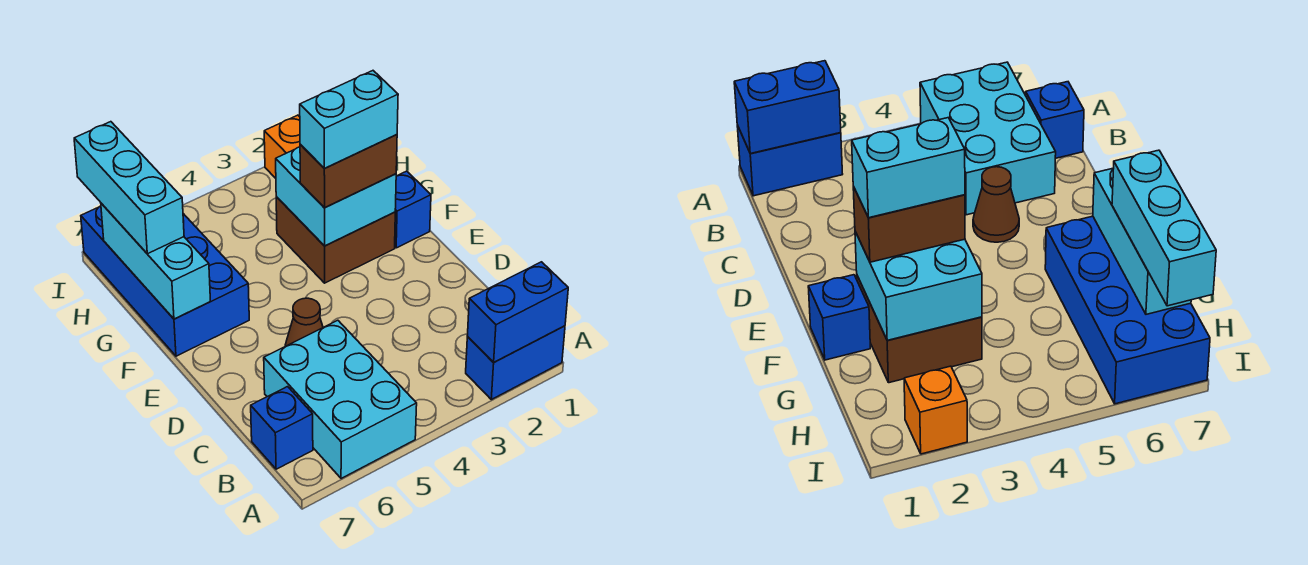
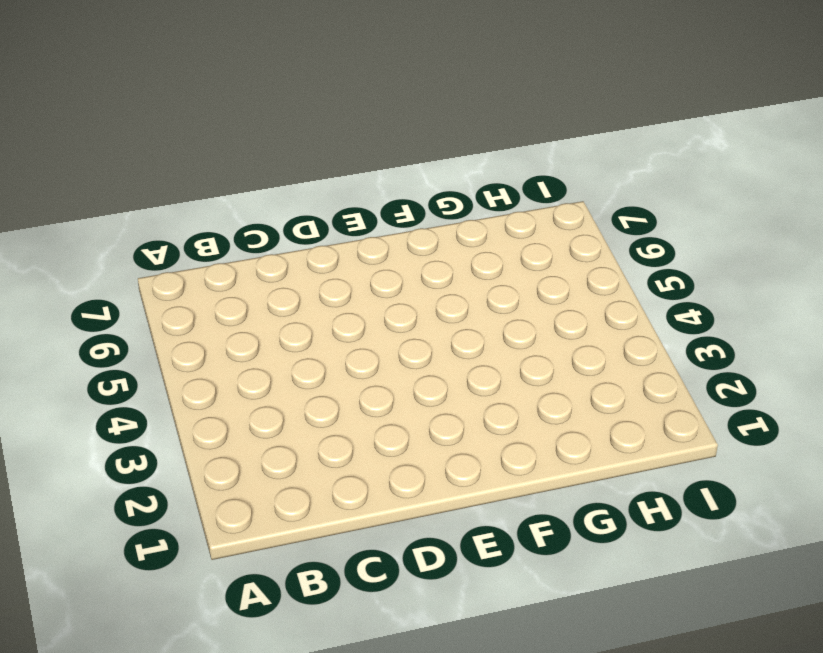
none -> blue 1x2 brick [466,326,565,400]
none -> cyan 2x3 brick [264,320,417,479]
none -> blue 1x1 brick [251,387,313,469]

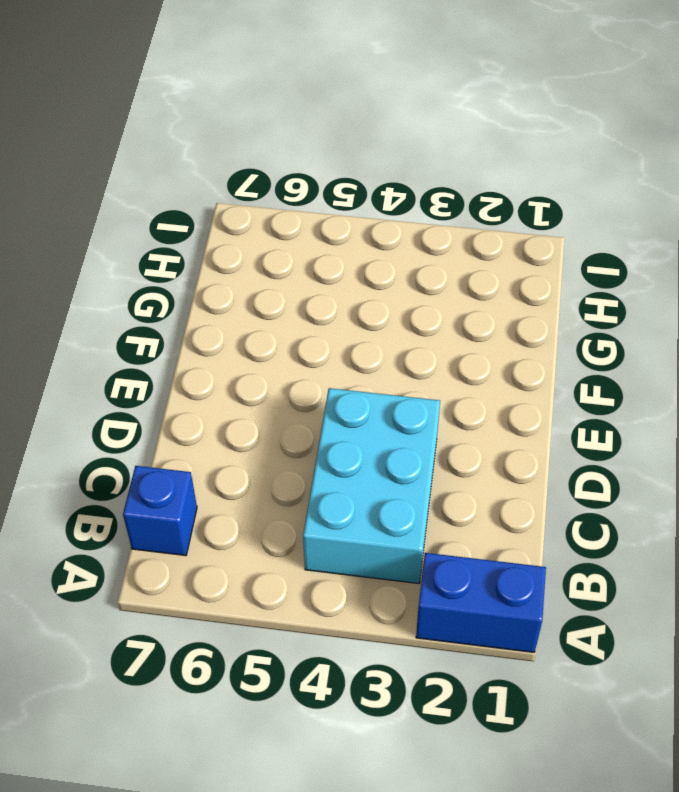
cyan 2x3 brick [303,388,440,583] -> cyan 2x3 brick moved to [264,320,417,479]
none -> brown 1x1 cone [285,298,323,346]
none -> blue 1x1 brick [395,171,431,248]
none -> brown 2x2 brick [276,197,395,283]

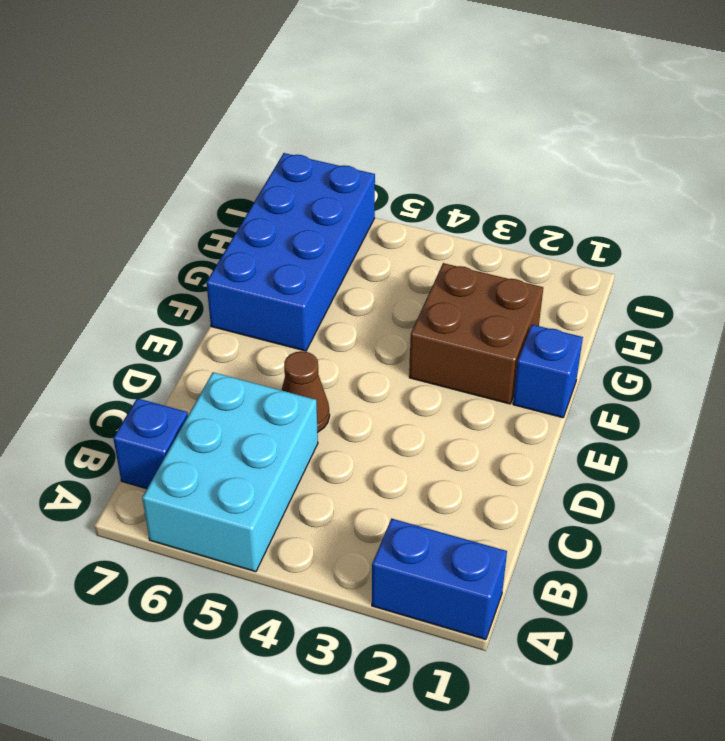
none -> orange 1x1 brick [264,115,300,178]
none -> blue 1x2 brick [467,262,568,362]
none -> cyan 2x2 brick [276,147,396,246]

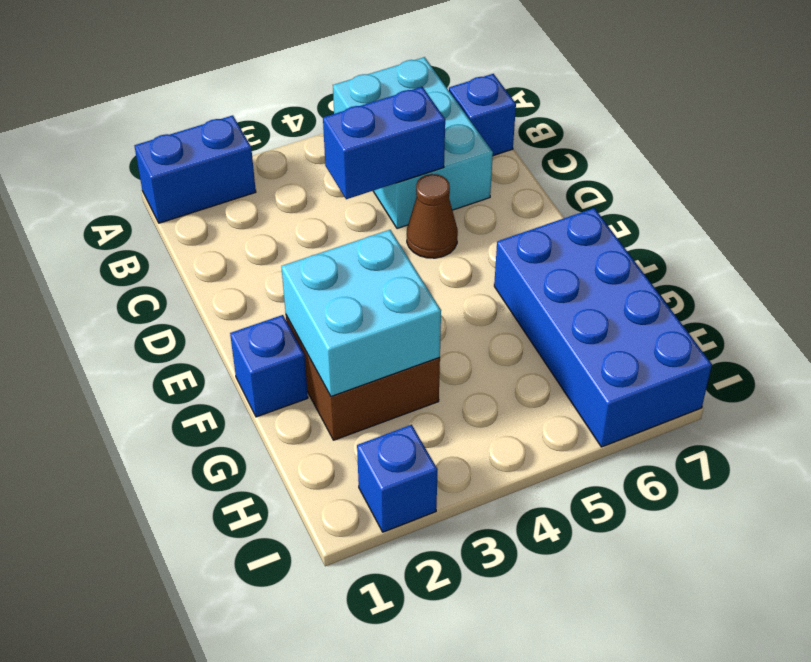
blue 1x2 brick [323,87,445,199] -> blue 1x2 brick moved to [467,262,568,362]
blue 1x1 brick [357,425,438,532] -> orange 1x1 brick [264,115,300,178]
none -> cyan 1x3 brick [101,203,210,319]
none -> brown 1x2 brick [300,134,397,208]
none -> cyan 1x3 brick [74,122,184,254]

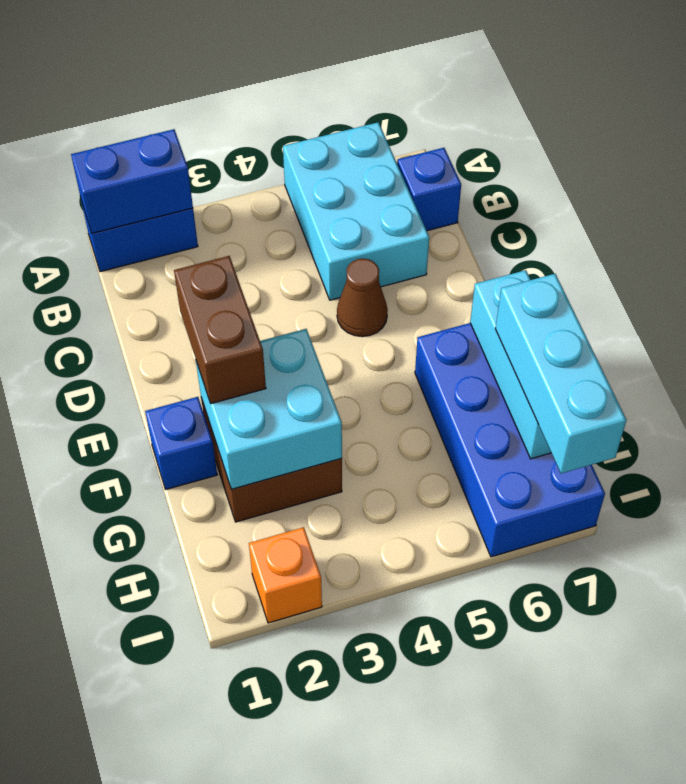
brown 1x2 brick [174,256,266,404] -> brown 1x2 brick turned to [300,134,397,208]
none -> cyan 1x2 brick [300,71,398,169]

